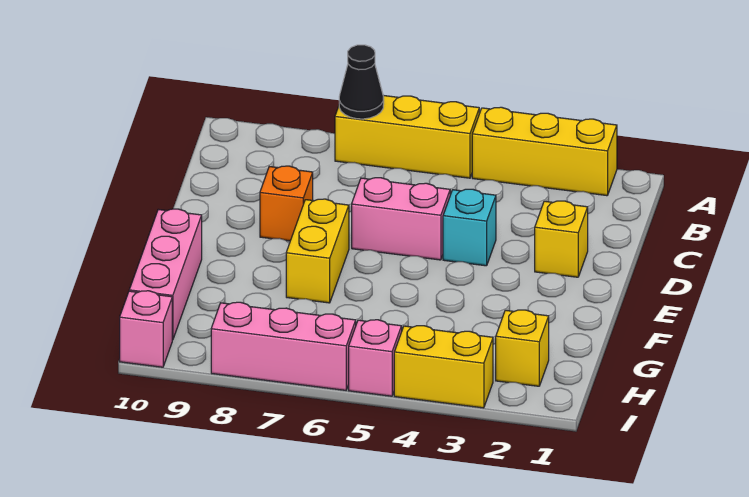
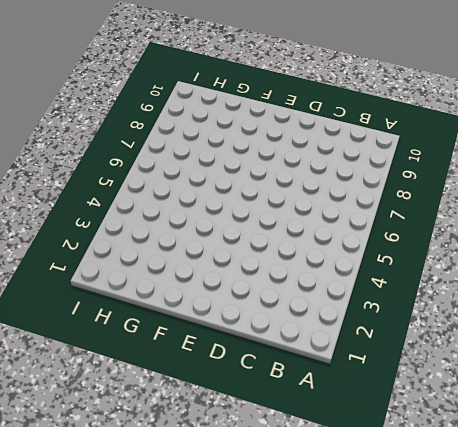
none -> yellow 1x3 brick [472,107,617,196]
none -> yellow 1x3 brick [335,96,479,178]
none -> yellow 1x1 brick [535,201,588,277]

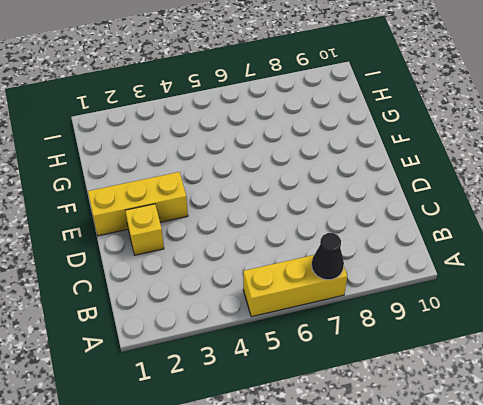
yellow 1x3 brick [88,172,188,236] -> yellow 1x3 brick moved to [472,107,617,196]
none -> cyan 1x1 brick [443,189,496,266]
none -> pink 1x2 brick [352,178,450,260]
none -> orange 1x1 brick [260,166,313,241]

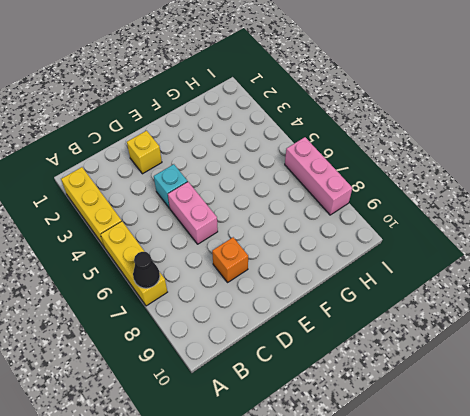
none -> yellow 1x2 brick [286,199,349,303]
none -> pink 1x3 brick [129,209,202,340]
none -> yellow 1x1 brick [496,310,549,386]

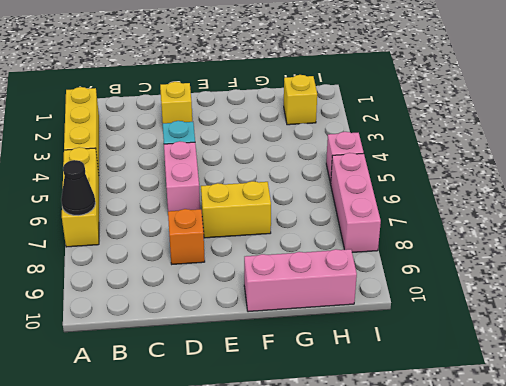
none -> yellow 1x2 brick [394,326,493,408]
none -> pink 1x1 brick [120,291,172,367]

